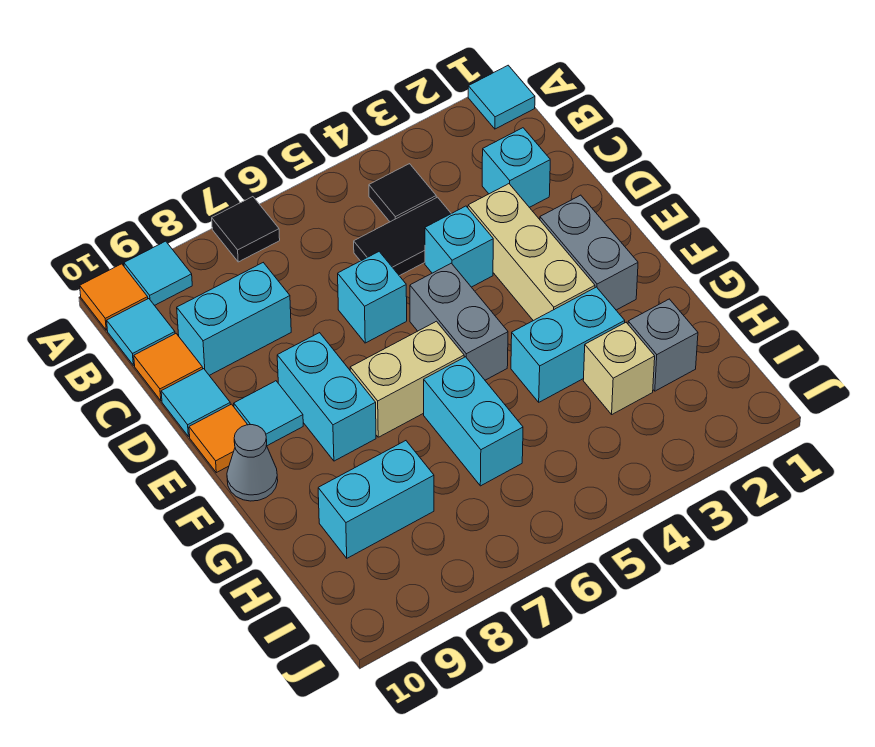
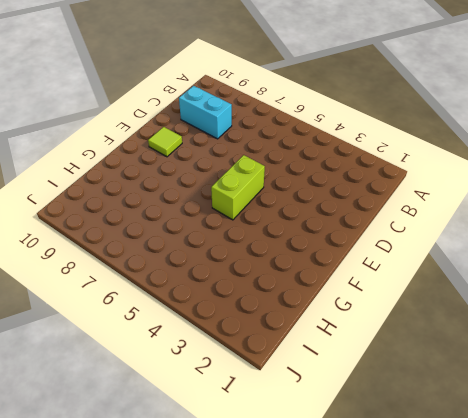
lime 1x2 brick [211,155,265,220] -> grey 1x2 brick [410,263,508,380]
lime 1x1 tile [148,127,182,157] -> cyan 1x1 tile [234,381,303,446]
none -> cyan 1x1 tile [468,65,535,129]
none -> black 1x1 tile [212,197,280,262]
none -> cyan 1x1 tile [124,241,192,305]

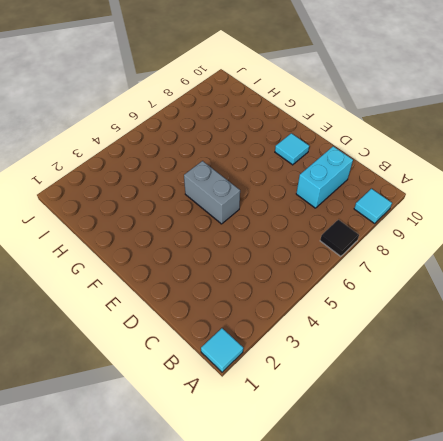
none -> orange 1x1 tile [80,264,148,330]
none -> black 1x1 tile [369,164,436,222]
none -> cyan 1x1 tile [107,299,175,365]

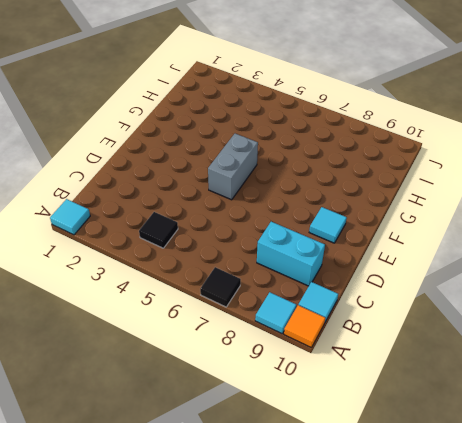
none -> cyan 1x1 brick [482,128,550,207]
none -> black 1x2 tile [354,197,451,276]
none -> orange 1x1 tile [134,334,203,401]

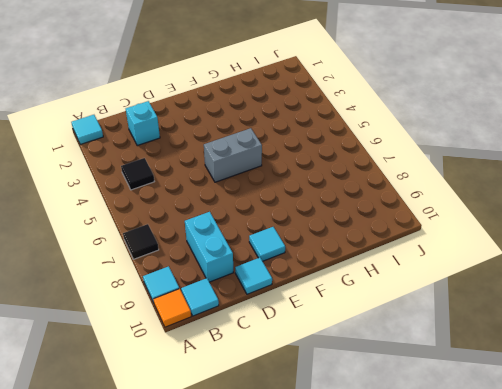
none -> black 1x2 tile [354,197,451,276]
none -> orange 1x1 tile [134,334,203,401]
none -> tan 1x3 brick [468,184,595,321]

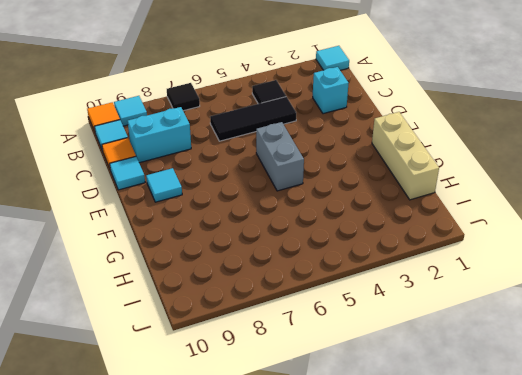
black 1x3 tile [210,97,296,141] -> black 1x2 tile [354,197,451,276]
tan 1x3 brick [372,112,439,200] -> tan 1x3 brick moved to [468,184,595,321]
none -> cyan 1x1 brick [425,206,493,287]
none -> cyan 1x1 brick [338,252,407,343]
none -> grey 1x2 brick [540,195,638,310]

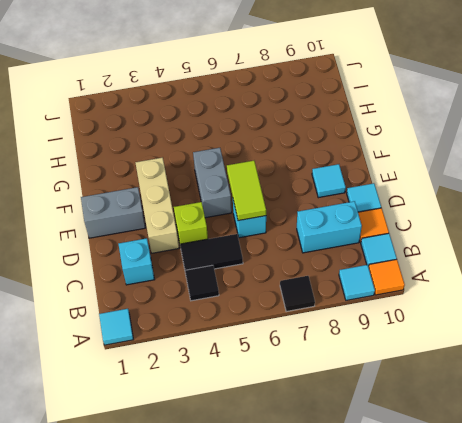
lime 1x1 brick [174,202,208,244] -> cyan 1x1 brick [425,206,493,287]
lime 1x2 tile [227,161,266,221] -> none
grey 1x2 brick [81,187,146,238] -> grey 1x2 brick turned to [540,195,638,310]
none -> cyan 1x2 brick [277,333,376,461]
none -> orange 1x1 tile [189,404,248,473]
none -> tan 1x2 brick [350,321,464,437]

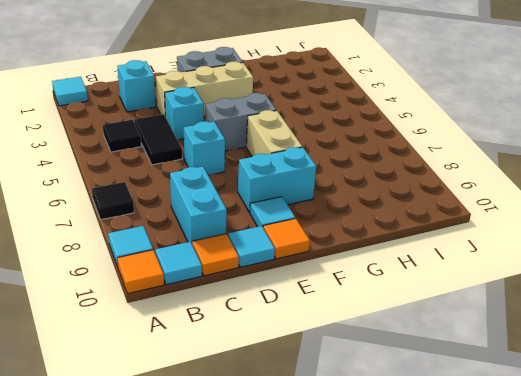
none -> grey 1x1 cone [227,425,278,501]
none -> cyan 1x2 brick [511,287,625,402]
none -> cyan 1x2 brick [424,357,523,486]

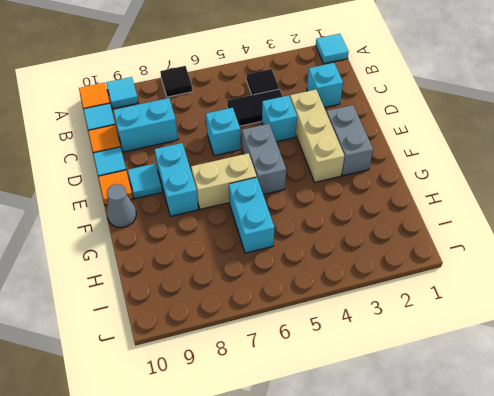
none -> cyan 1x2 brick [511,287,625,402]
none -> grey 1x1 brick [628,299,698,391]
none -> tan 1x1 brick [583,322,655,414]

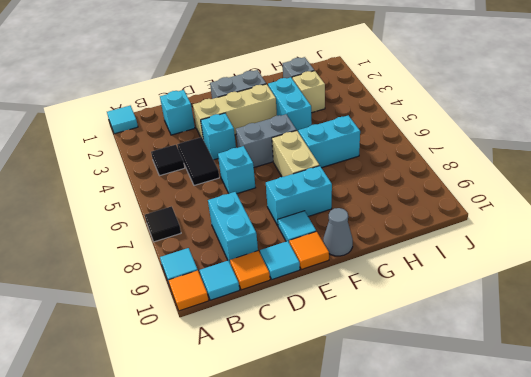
none -> cyan 1x2 brick [318,441,434,558]

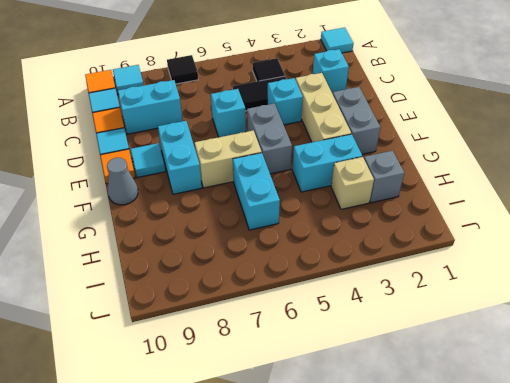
none -> cyan 1x2 brick [318,441,434,558]

